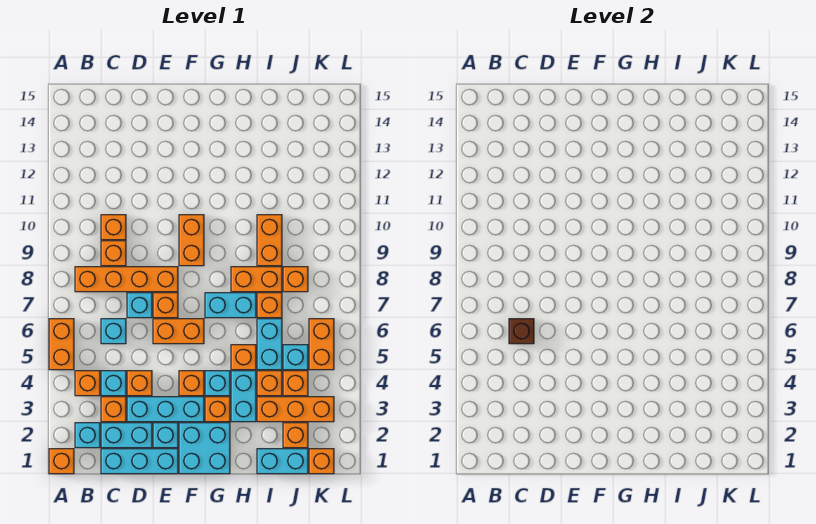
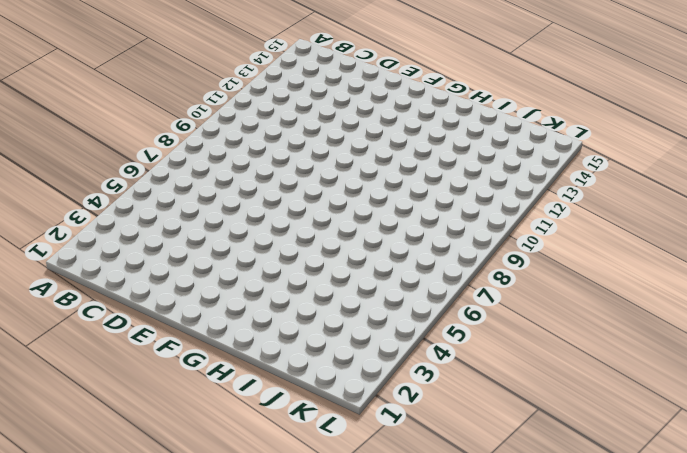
none -> orange 1x1 brick [49,449,74,474]
none -> orange 1x2 brick [49,319,74,370]
none -> cyan 1x1 brick [75,423,100,448]
none -> orange 1x1 brick [75,371,100,396]

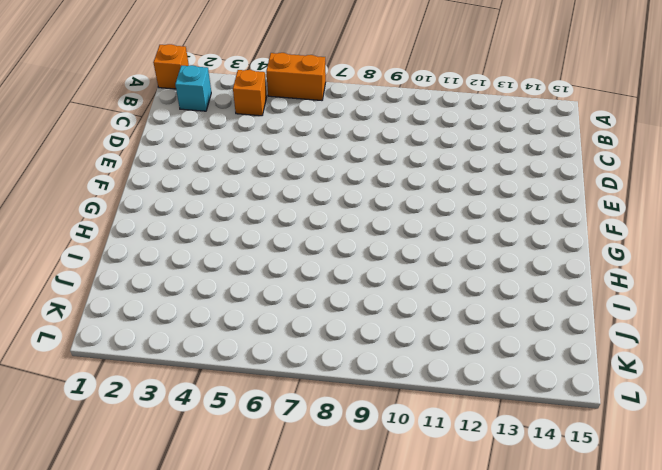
none -> orange 1x4 brick [75,267,178,292]
none -> cyan 1x3 brick [101,449,178,474]
none -> cyan 1x2 brick [101,423,152,448]
none -> orange 1x1 brick [101,397,126,422]

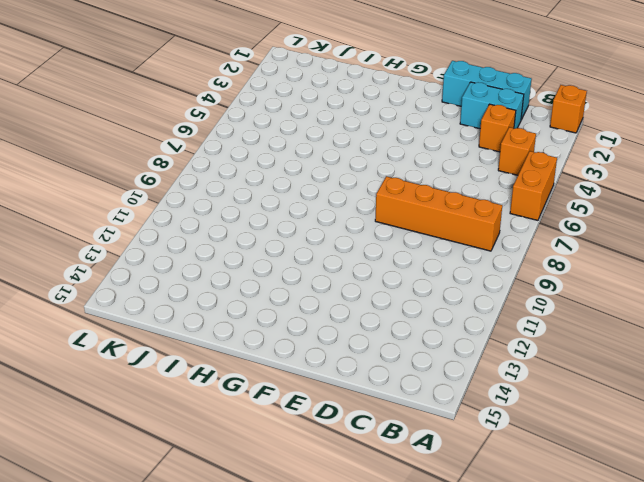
none -> cyan 1x1 brick [75,423,100,448]
none -> cyan 1x1 brick [101,371,126,396]
none -> cyan 1x1 brick [101,319,126,344]
none -> orange 1x1 brick [101,241,126,266]

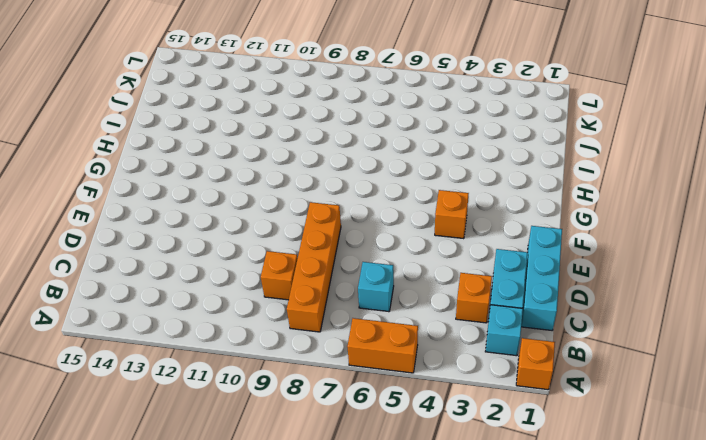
none -> orange 1x1 brick [75,371,100,396]
none -> cyan 1x1 brick [101,371,126,396]
none -> orange 1x1 brick [101,215,126,240]
none -> cyan 1x3 brick [127,397,204,422]

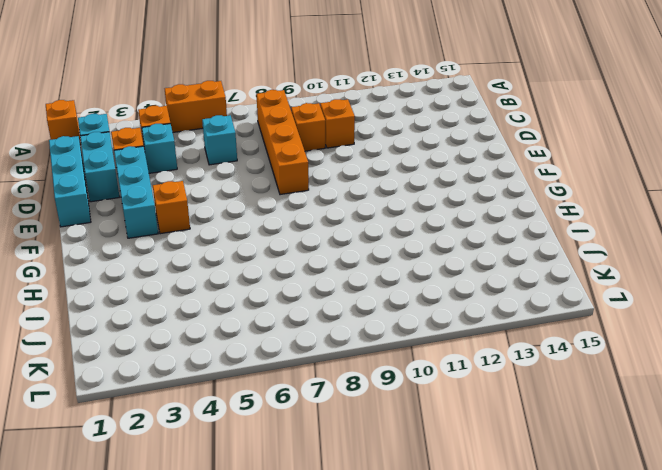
none -> orange 1x1 brick [127,371,152,396]
none -> cyan 1x1 brick [127,293,152,318]
none -> cyan 1x1 brick [153,423,178,448]
none -> orange 1x2 brick [153,319,204,344]

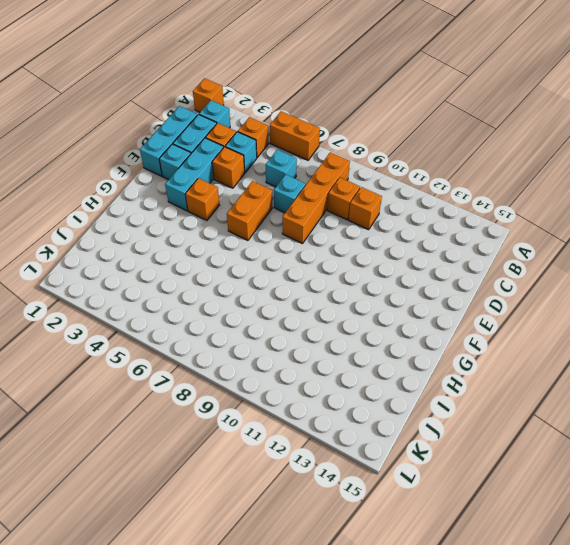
none -> orange 1x1 brick [153,293,178,318]
none -> cyan 2x2 brick [179,423,230,474]
none -> orange 1x2 brick [179,215,204,266]
none -> orange 1x1 brick [205,397,230,422]

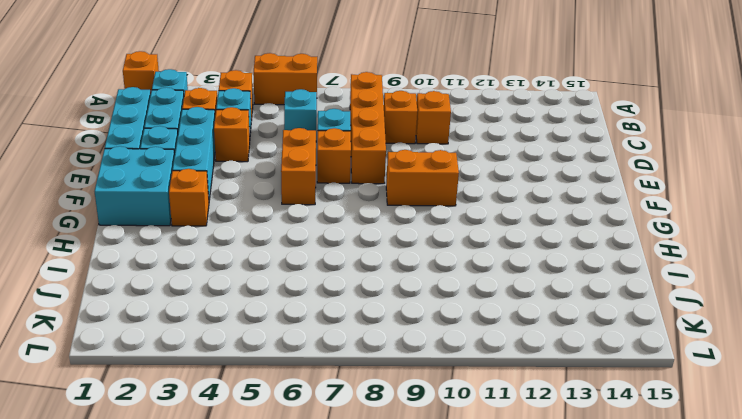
none -> orange 1x1 brick [179,371,204,396]
none -> cyan 1x1 brick [205,371,230,396]
none -> cyan 1x2 brick [205,293,256,318]
none -> cyan 1x2 brick [231,371,256,422]

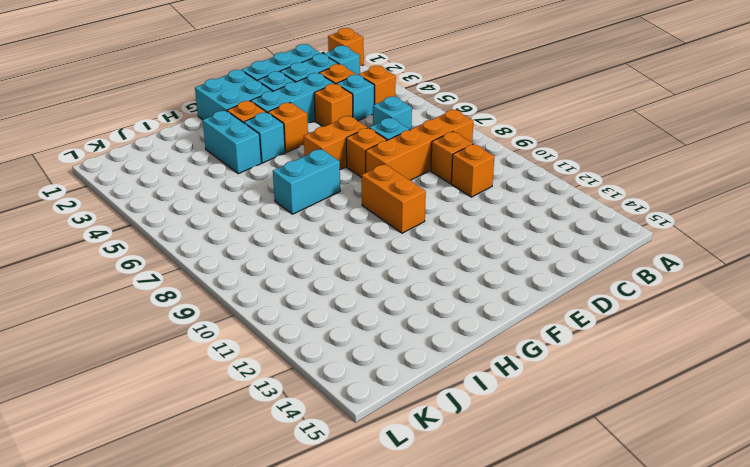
none -> orange 1x2 brick [49,319,74,370]
none -> orange 1x1 brick [231,345,256,370]
none -> orange 1x2 brick [231,267,282,292]
none -> cyan 1x2 brick [257,449,308,474]

